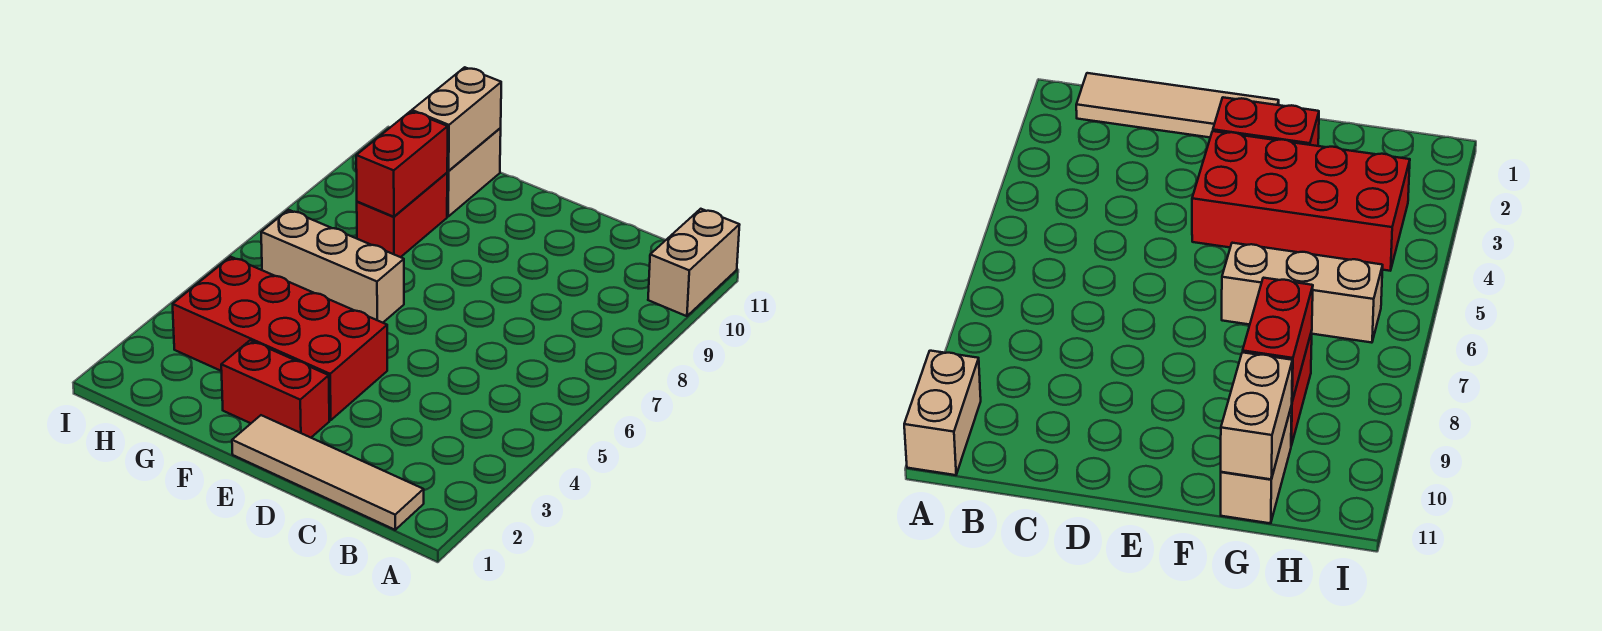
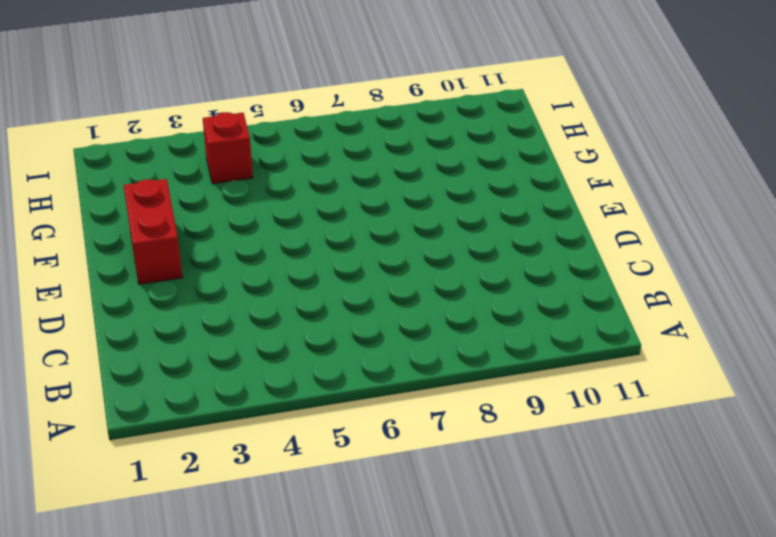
red 1x1 brick [203,112,253,184] -> red 2x4 brick [173,257,387,420]
none -> tan 1x2 brick [648,209,739,316]
none -> tan 1x4 tile [232,415,424,530]

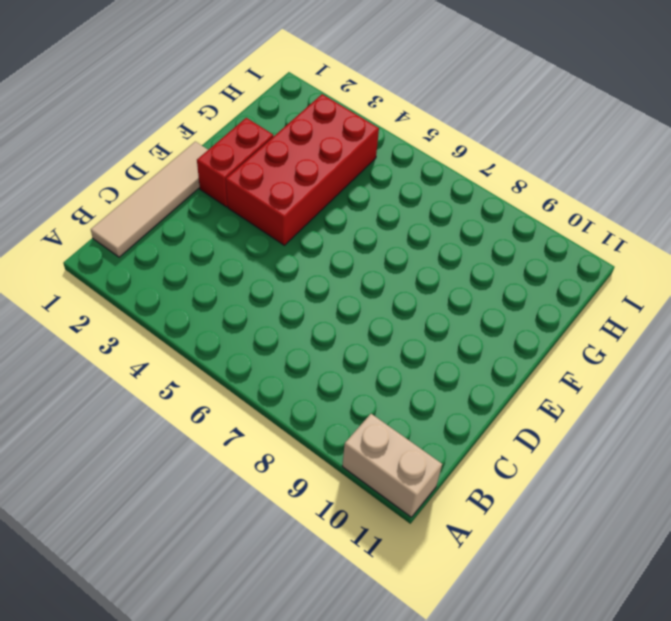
none -> tan 1x3 brick [261,210,404,323]
none -> red 1x2 brick [357,173,447,257]

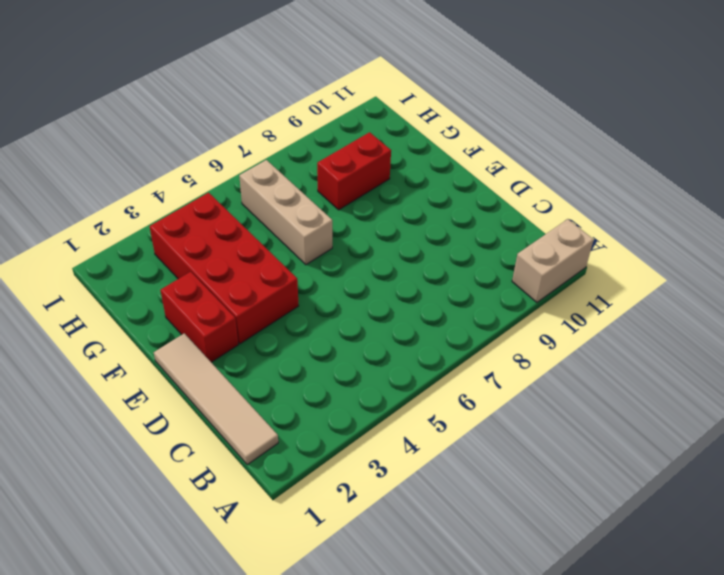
none -> tan 1x2 brick [447,128,501,217]
none -> red 1x2 brick [356,111,448,217]

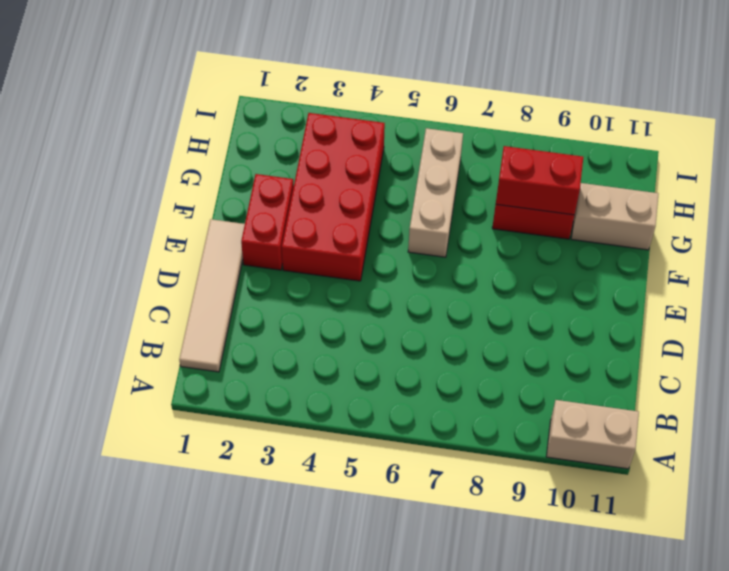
none -> tan 1x2 brick [412,67,501,171]

